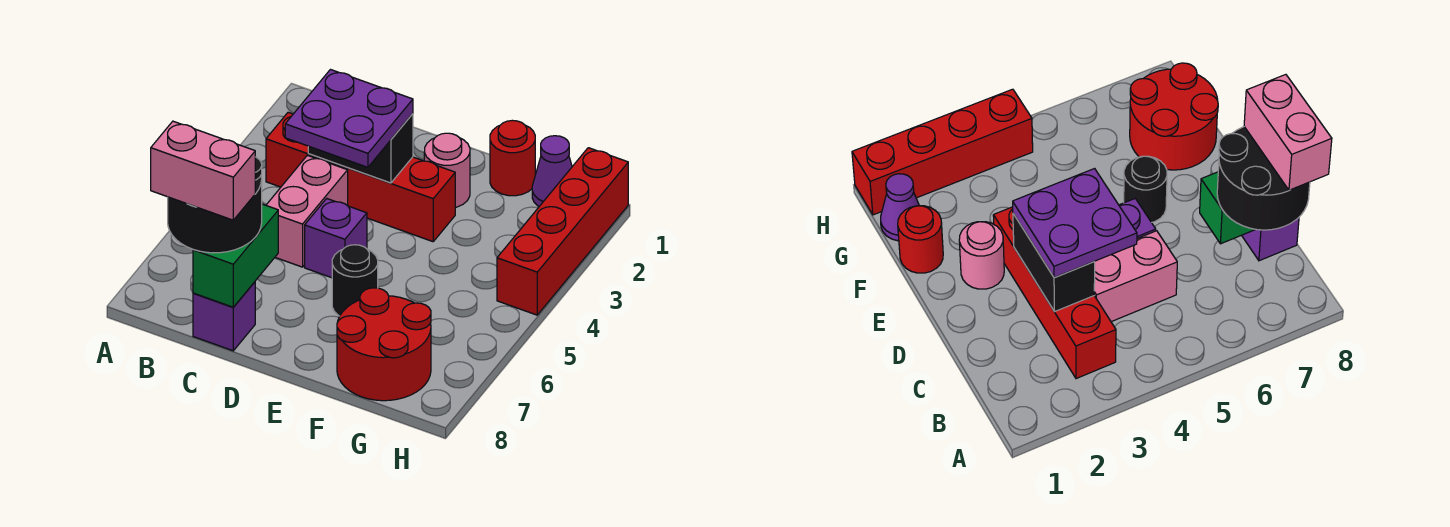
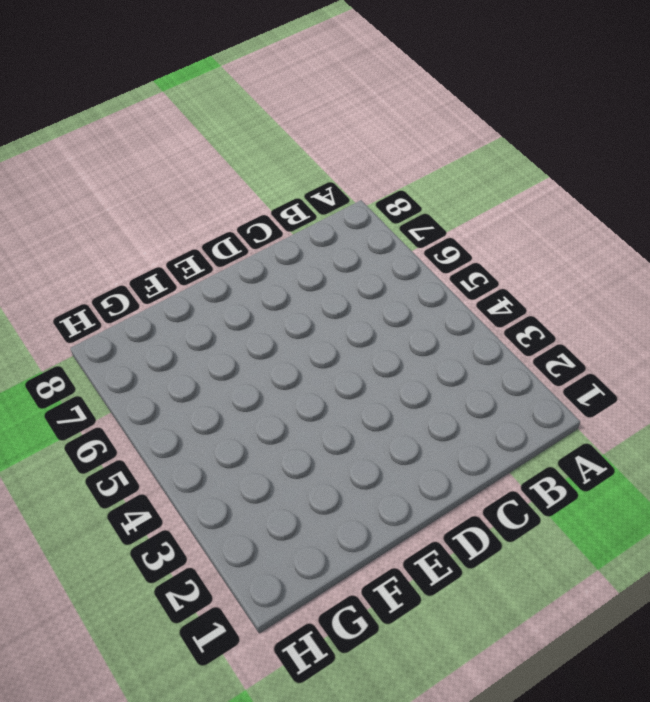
none -> red 1x4 brick [266,112,455,242]
none -> pink 1x2 brick [266,155,348,267]
none -> purple 1x1 brick [193,282,255,351]

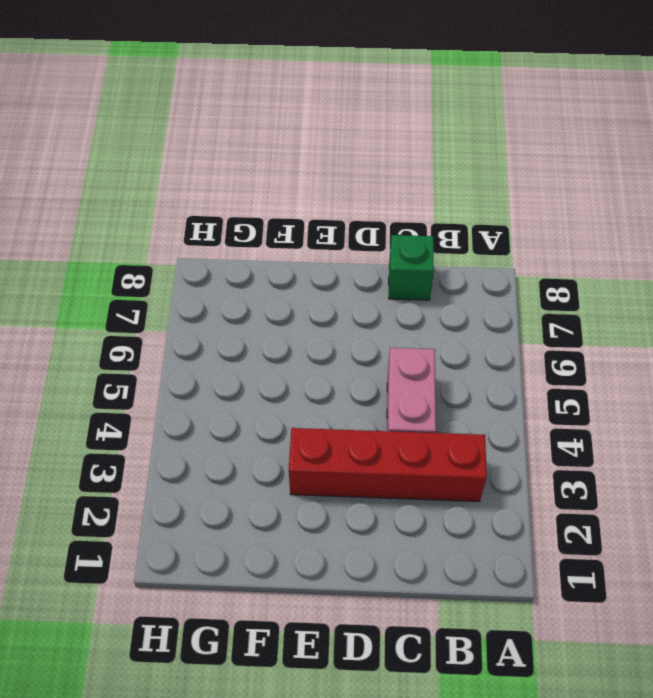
green 1x1 brick [389,235,434,300] -> purple 1x1 brick [193,282,255,351]
none -> purple 1x1 brick [305,199,367,278]
none -> pink 1x1 round brick [424,133,470,207]
none -> black 1x1 round brick [332,245,378,316]

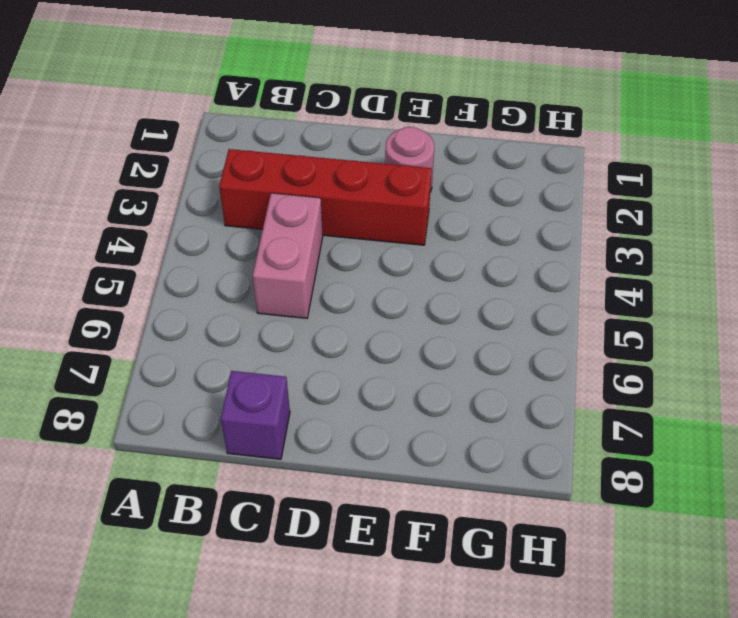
none -> purple 1x1 brick [305,199,367,278]
none -> black 1x1 round brick [332,245,378,316]
none -> red 1x1 round brick [490,120,535,196]

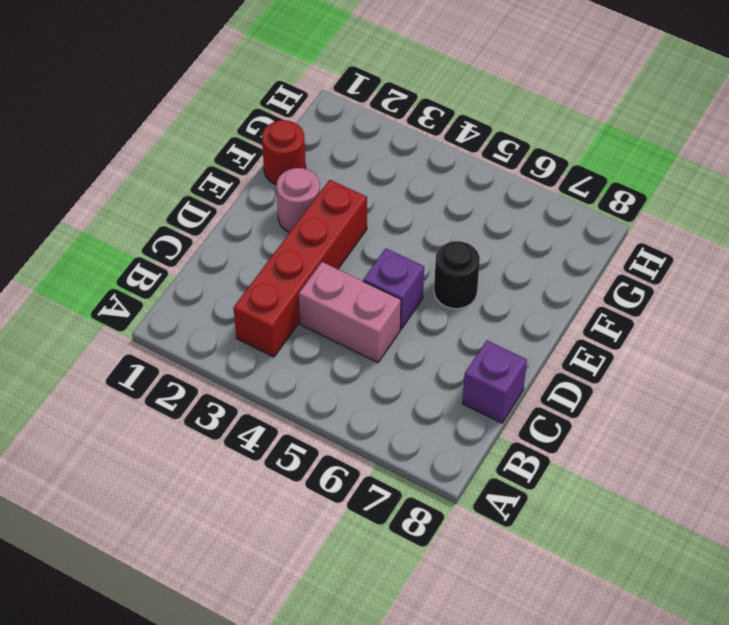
none -> red 2x2 round brick [337,288,431,401]
none -> purple 1x1 cone [532,136,572,206]
none -> red 1x4 brick [497,148,628,315]

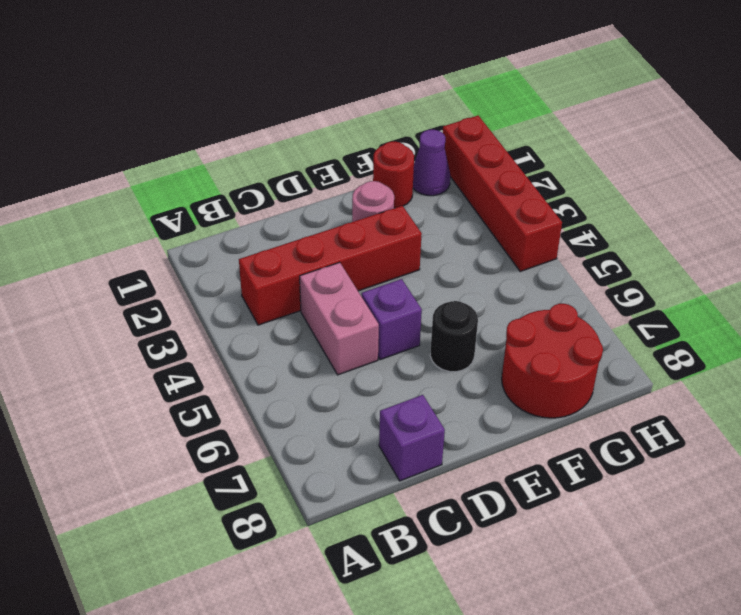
none -> black 1x2 brick [308,114,413,183]
none -> green 1x2 brick [193,204,278,307]
none -> black 2x2 round brick [168,157,262,253]

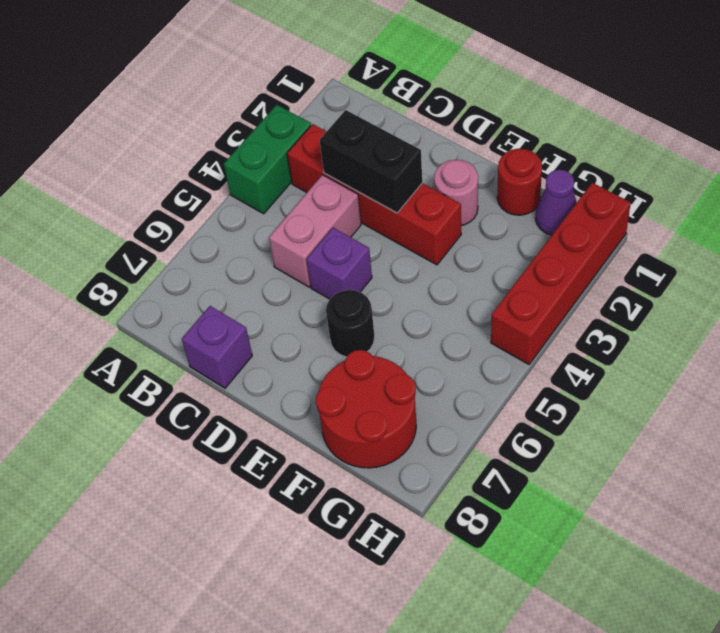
green 1x2 brick [224,105,311,214] -> green 1x2 brick moved to [193,204,278,307]
none -> black 2x2 round brick [168,157,262,253]
none -> purple 2x2 plate [285,70,413,167]
none -> pink 1x2 brick [151,121,255,220]

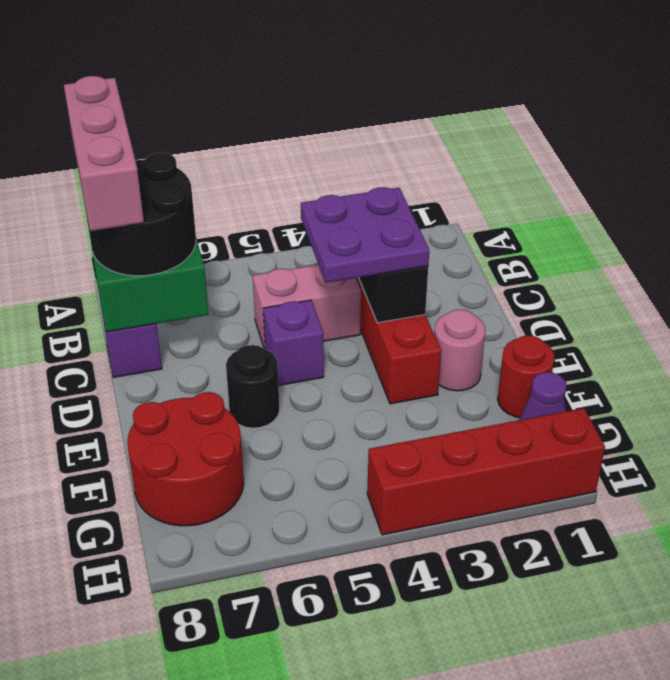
pink 1x3 brick [64,76,144,231] -> pink 1x2 brick [151,121,255,220]

